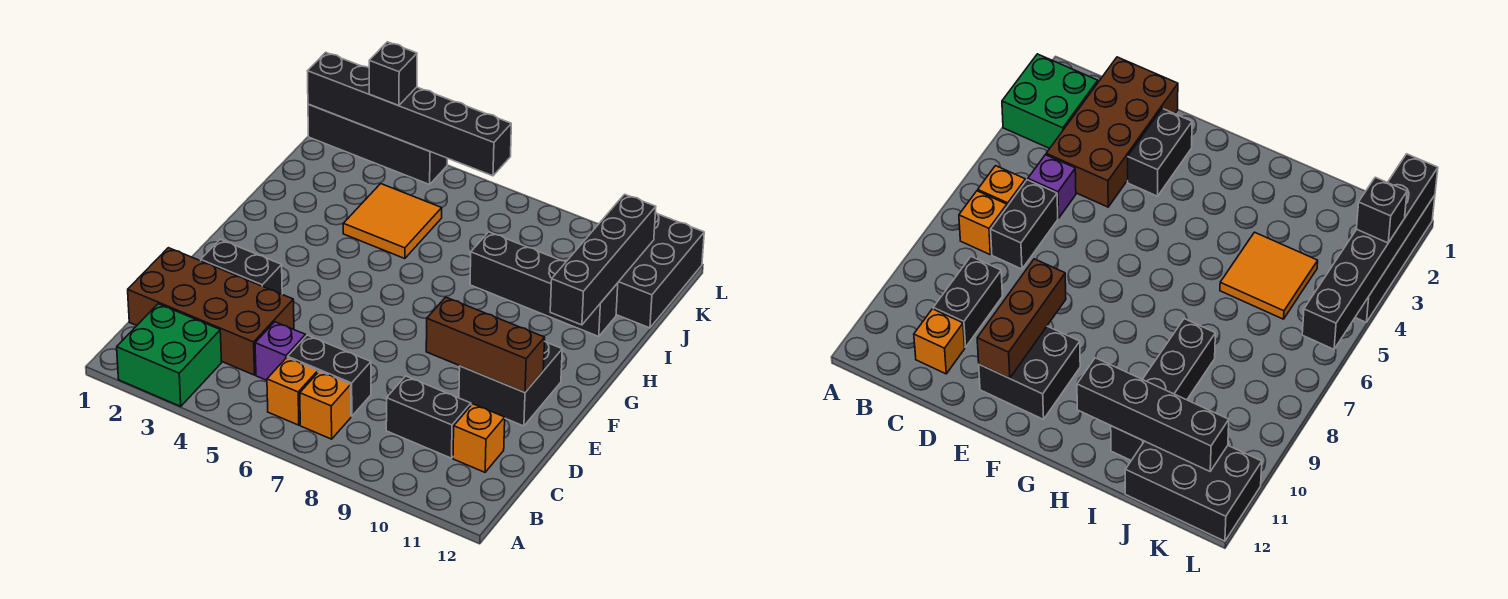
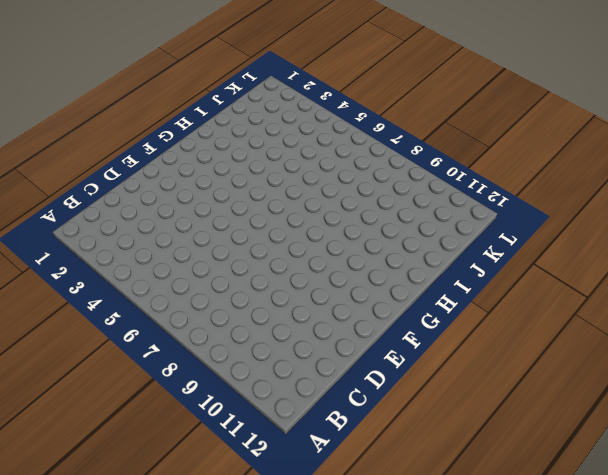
none -> green 2x2 brick [117,304,222,406]
none -> orange 1x1 brick [267,358,318,425]
none -> orange 1x1 brick [300,371,351,439]

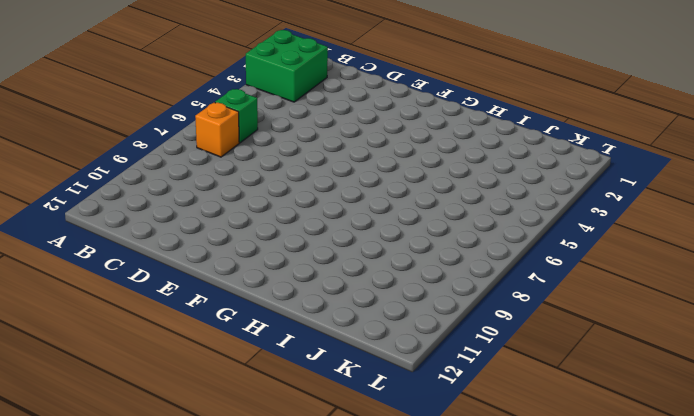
green 1x1 brick [215,89,258,143] -> orange 1x1 brick [267,358,318,425]
none -> brown 2x4 brick [128,248,294,375]
none -> purple 1x1 brick [255,322,306,380]
none -> black 1x2 brick [288,335,371,416]

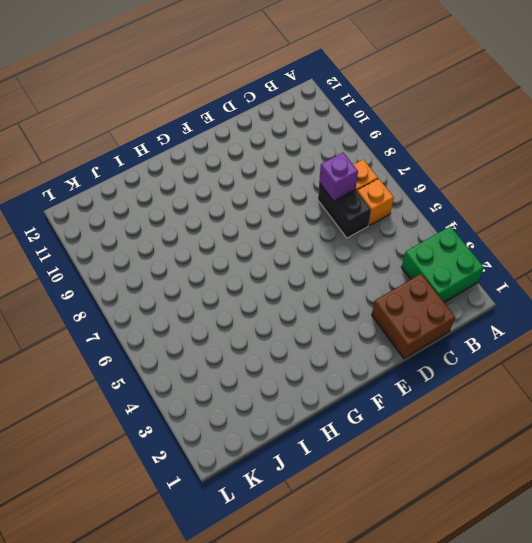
brown 2x2 brick [372,274,455,358] -> brown 2x4 brick [128,248,294,375]
purple 1x1 brick [319,153,358,201] -> purple 1x1 brick moved to [255,322,306,380]
none -> black 1x2 brick [386,376,471,458]
none -> orange 1x1 brick [453,404,505,472]
none -> black 1x2 brick [201,239,282,294]

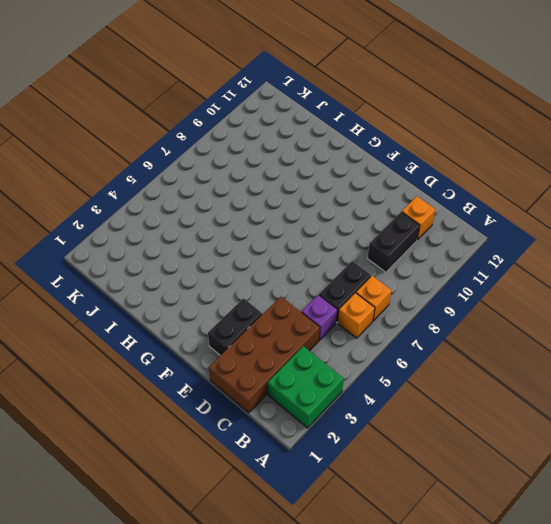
none -> black 2x2 brick [459,341,562,426]
none -> orange 2x2 tile [343,184,442,259]
none -> black 1x4 brick [470,232,618,336]

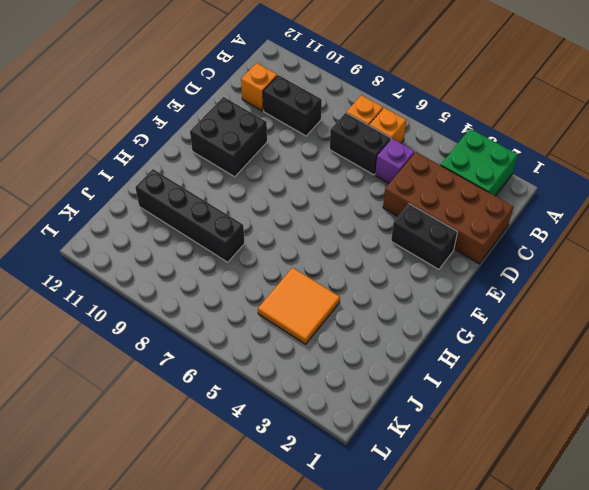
none -> black 2x3 brick [616,213,704,328]
none -> black 1x4 brick [308,104,447,184]
none -> brown 1x3 brick [426,297,545,392]

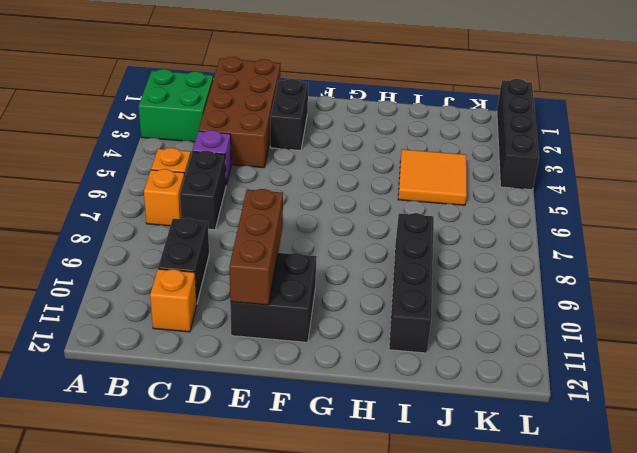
none -> black 2x3 brick [616,213,704,328]
none -> black 1x4 brick [550,194,656,325]
none -> black 1x6 brick [308,52,511,176]

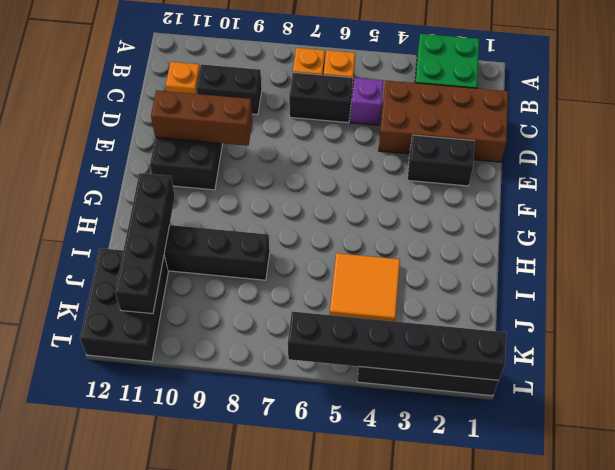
none -> black 1x1 brick [369,42,417,106]

